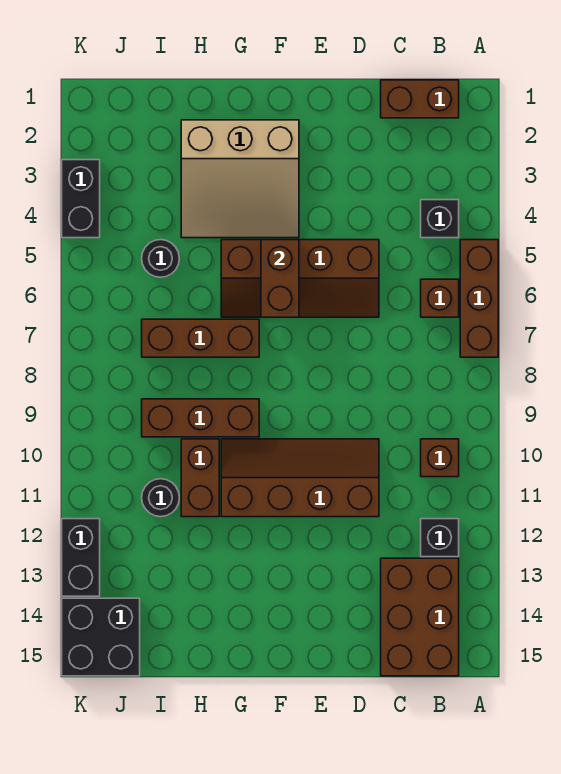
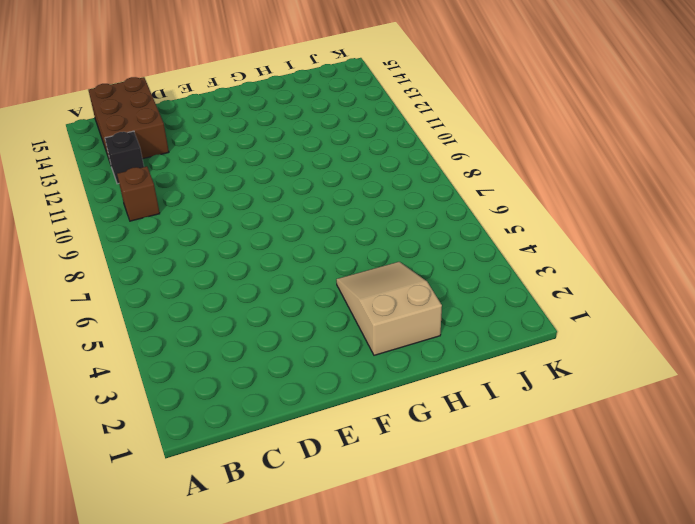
tan 2x3 slope [336,262,442,355] -> tan 3x3 slope [181,120,299,238]
none -> brown 1x3 brick [460,240,498,357]
none -> brown 1x2 brick [381,80,459,118]
none -> black 1x1 brick [421,200,459,238]

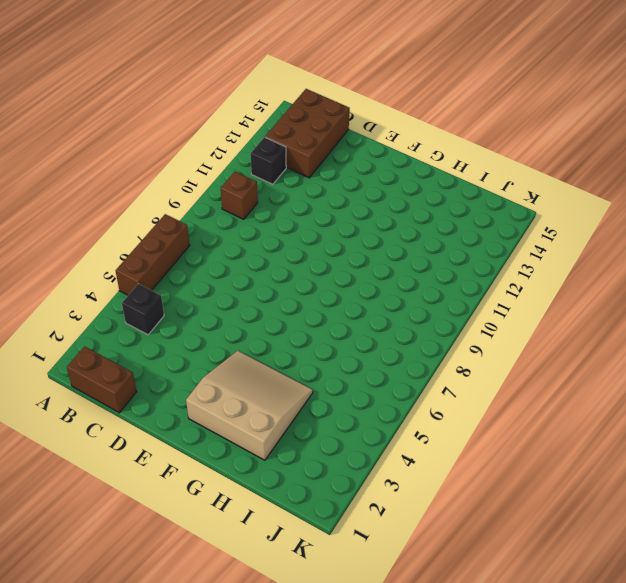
none -> brown 1x1 brick [421,279,459,317]
none -> brown 2x4 slope [221,240,379,317]
none -> brown 2x4 slope [221,439,379,517]

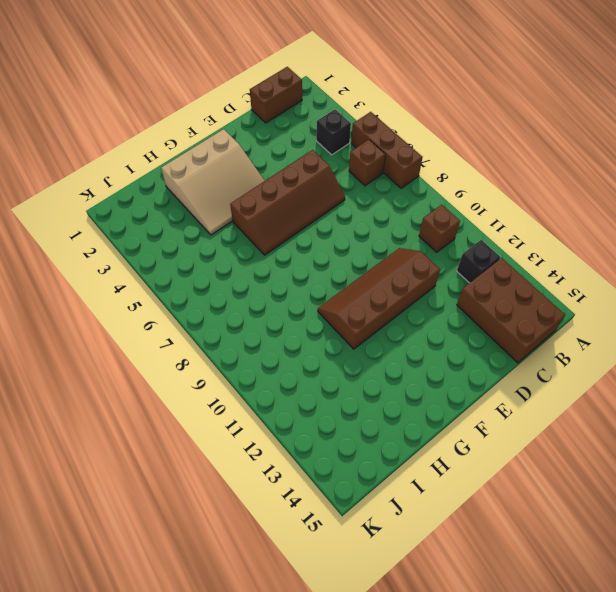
none -> brown 1x3 brick [142,319,259,357]
none -> brown 1x3 brick [142,399,259,437]
none -> brown 1x2 brick [181,439,219,517]

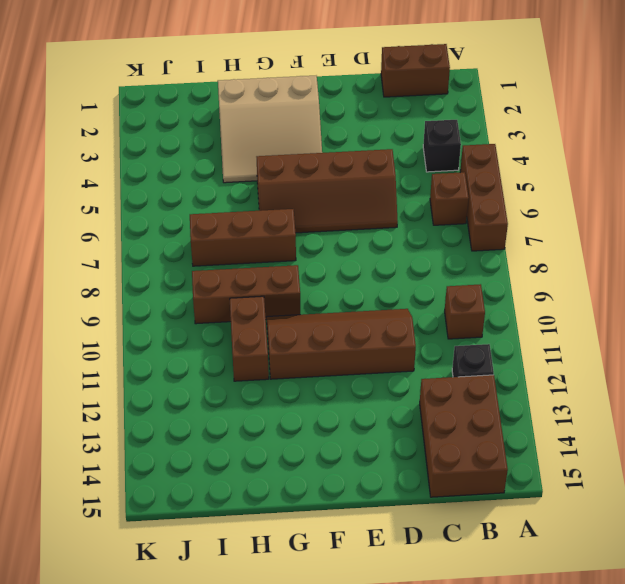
none -> black 1x1 round brick [142,240,179,277]
none -> black 1x1 round brick [142,479,179,517]
none -> black 2x2 brick [62,598,140,676]

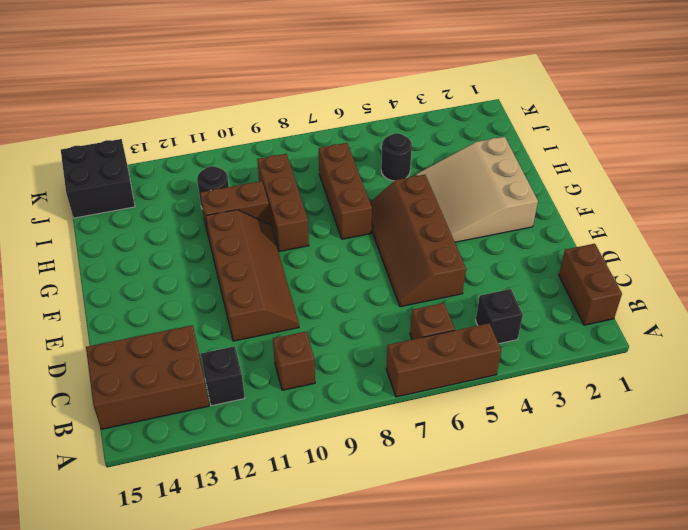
none -> black 1x2 brick [62,160,100,238]
none -> black 1x2 brick [62,519,100,596]
none -> brown 1x2 brick [261,240,299,317]

